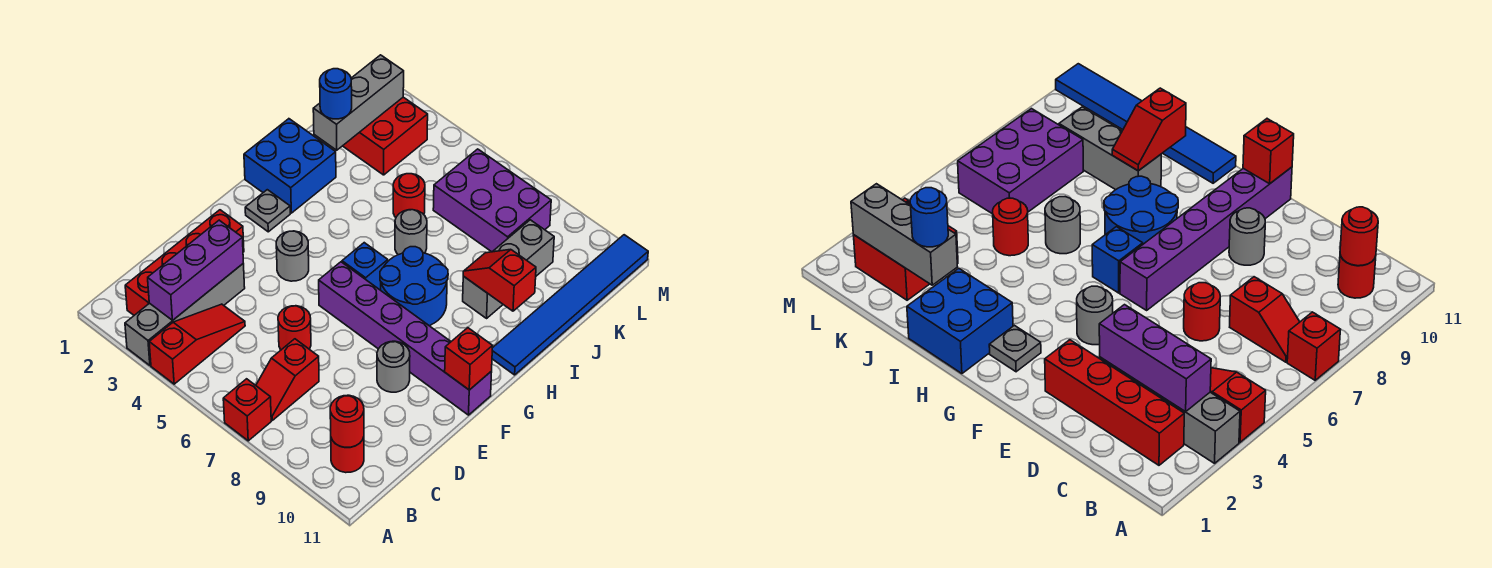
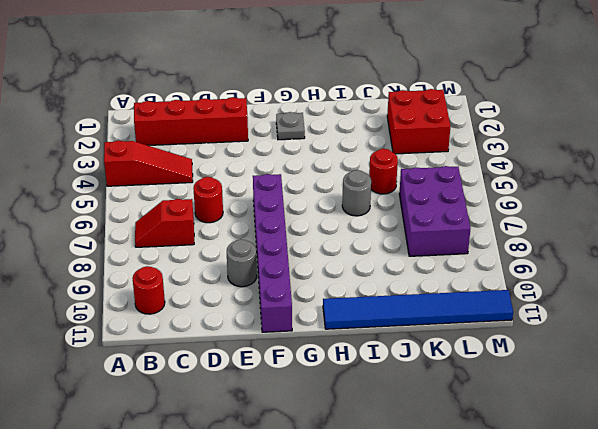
none -> grey 1x4 brick [125,264,245,365]
none -> red 1x1 brick [223,379,271,441]
none -> grey 1x1 round brick [276,231,309,281]

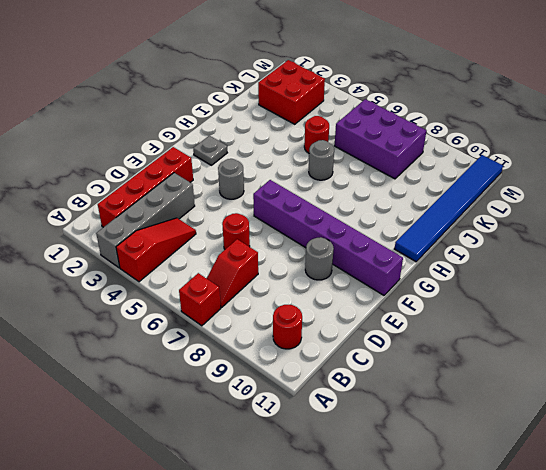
none -> blue 1x1 brick [342,243,388,290]
none -> blue 2x2 round brick [380,247,448,326]
none -> blue 2x2 brick [244,119,336,213]

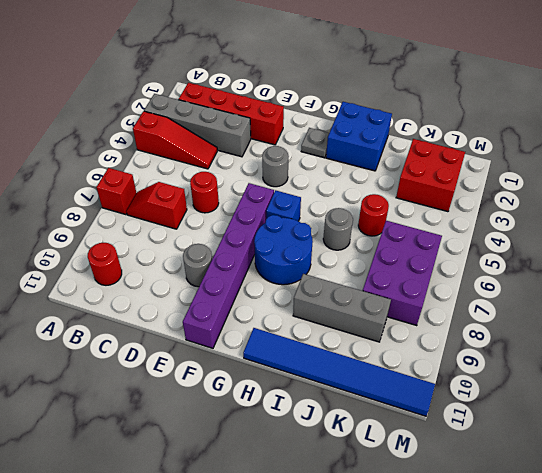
none -> purple 1x3 brick [148,220,243,320]
none -> red 1x1 round brick [330,395,364,447]
none -> red 1x1 brick [445,328,493,390]

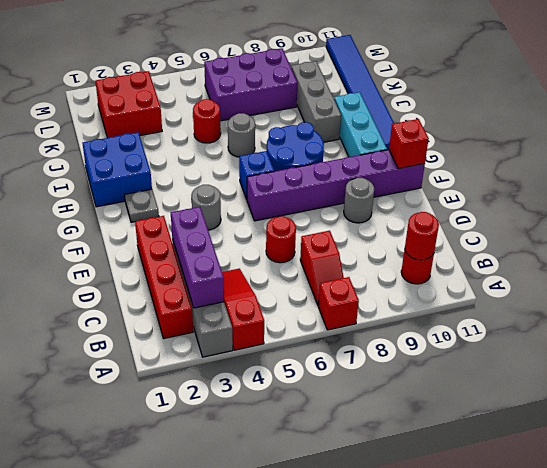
cyan 1x3 brick [334,92,387,157] -> none
none -> red 1x2 slope [463,250,536,311]
none -> grey 1x3 brick [313,55,404,150]
none -> blue 1x1 round brick [320,69,352,119]

